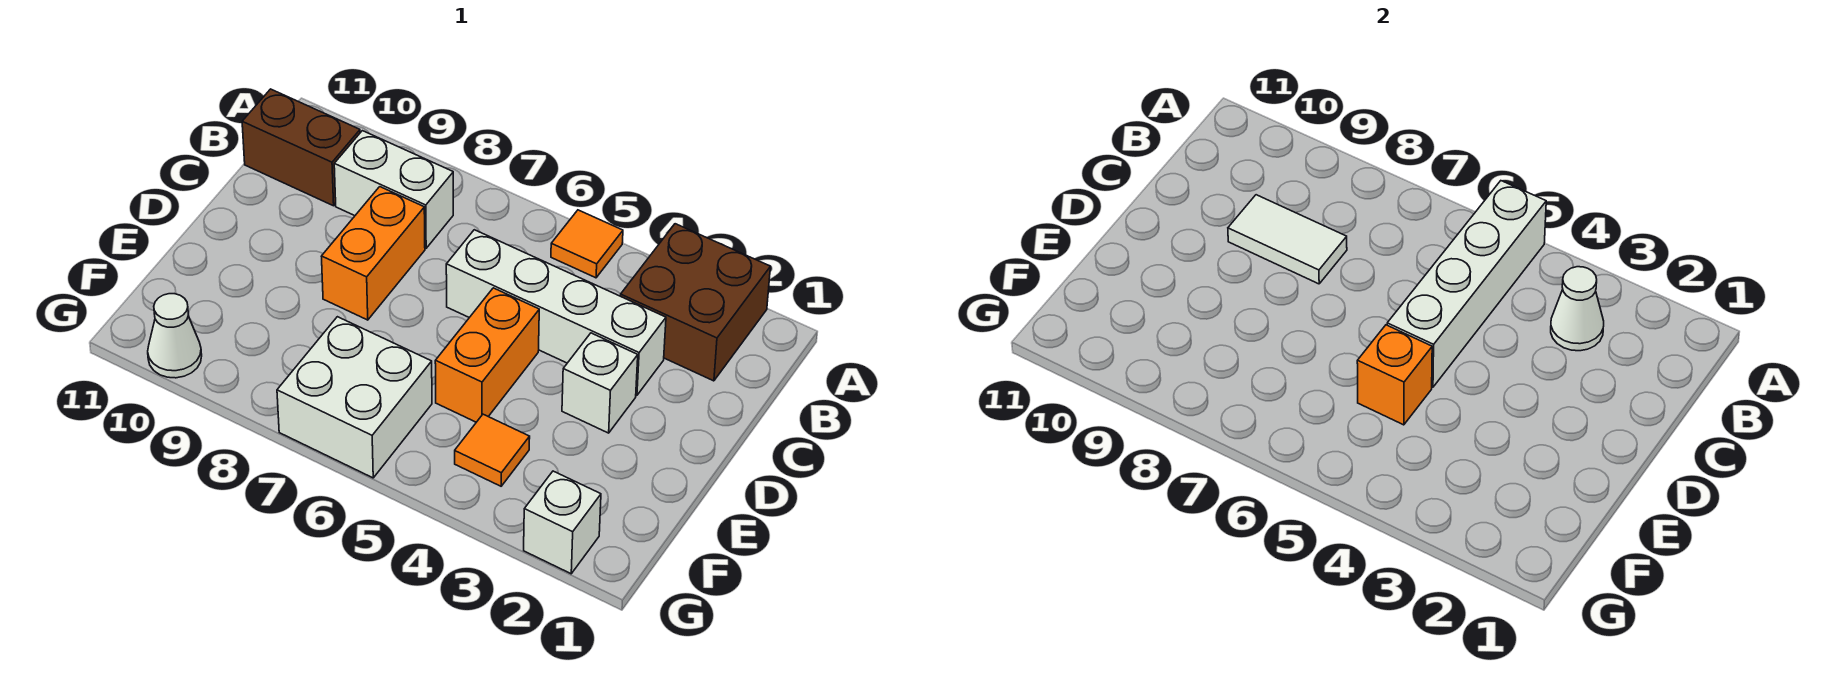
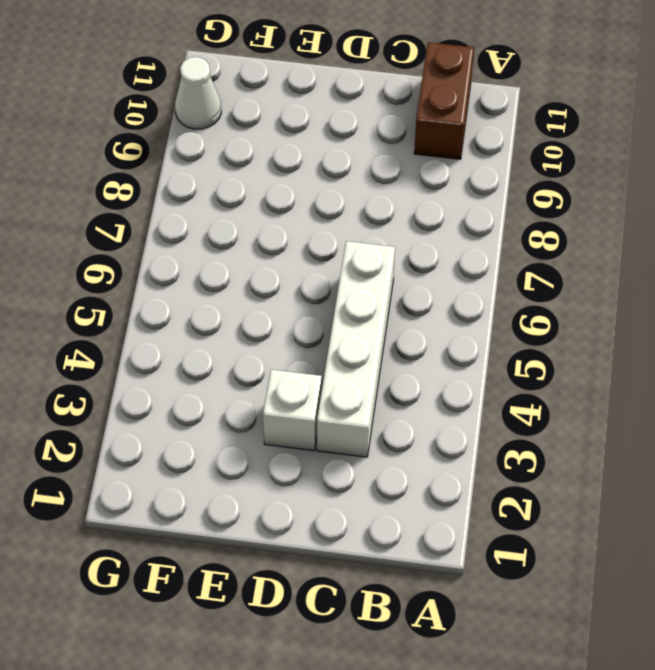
none -> brown 2x2 brick [621,224,770,381]
none -> orange 1x1 tile [551,210,623,278]
none -> white 1x2 brick [334,131,453,248]

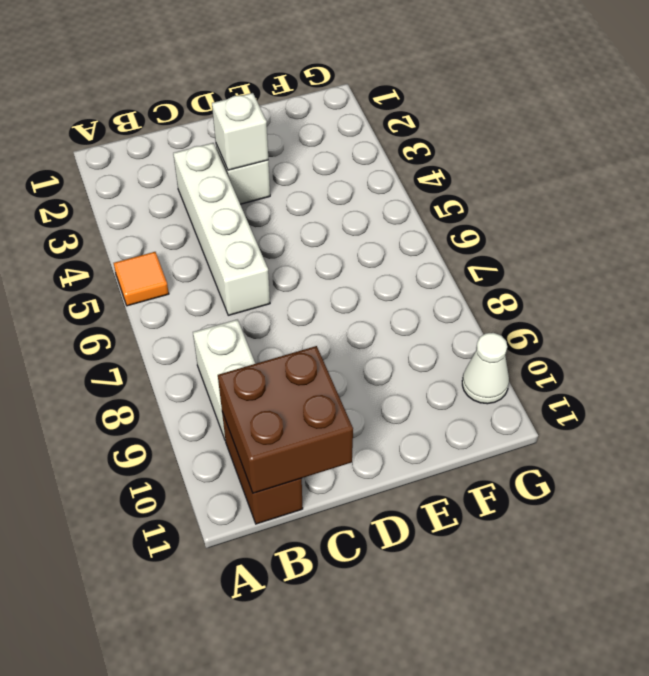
brown 2x2 brick [218,346,353,493] -> brown 2x2 brick moved to [621,224,770,381]
white 1x1 brick [212,93,268,170] -> white 1x1 brick moved to [524,471,601,574]
none -> orange 1x2 brick [321,187,425,320]
none -> orange 1x2 brick [435,288,539,422]
none -> orange 1x1 tile [455,414,530,486]

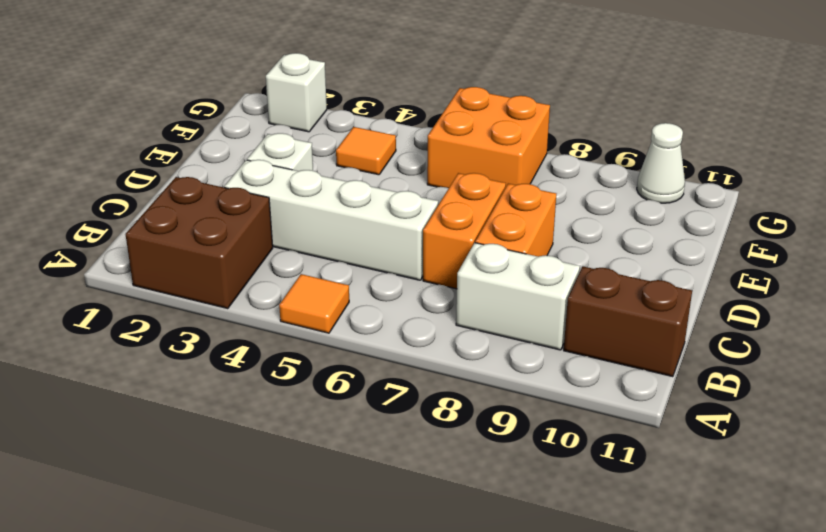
orange 1x2 brick [423,173,506,289] -> orange 1x2 brick moved to [435,288,539,422]
orange 2x2 brick [427,87,550,188] -> white 2x2 brick [277,317,432,478]
none -> white 1x4 brick [1387,181,1546,387]
none -> white 1x1 cone [1551,267,1604,351]
none -> white 1x2 tile [1228,195,1347,284]

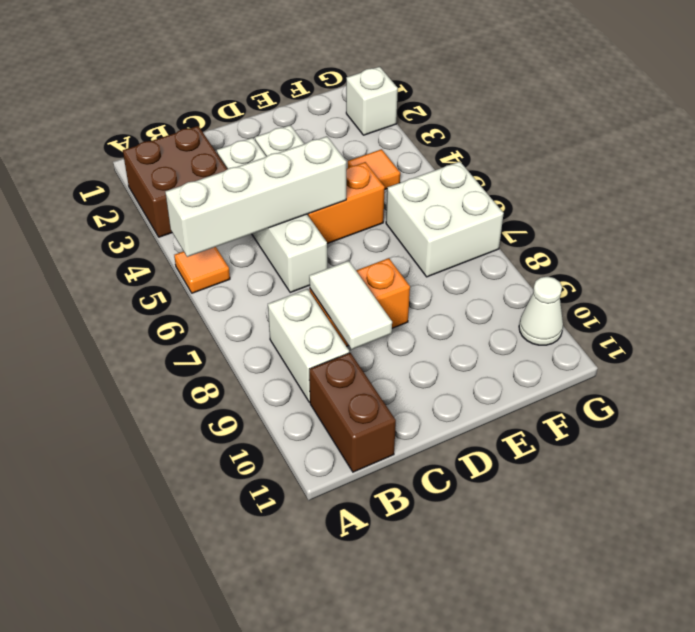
none -> white 1x1 cone [1551,267,1604,351]
none -> orange 1x1 brick [1357,325,1432,425]

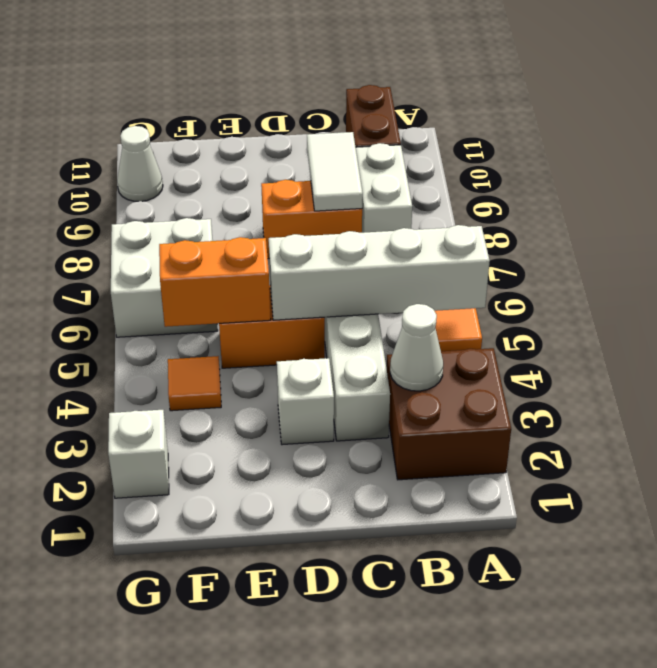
orange 1x2 brick [159,237,271,327] -> orange 1x1 brick [1357,325,1432,425]

